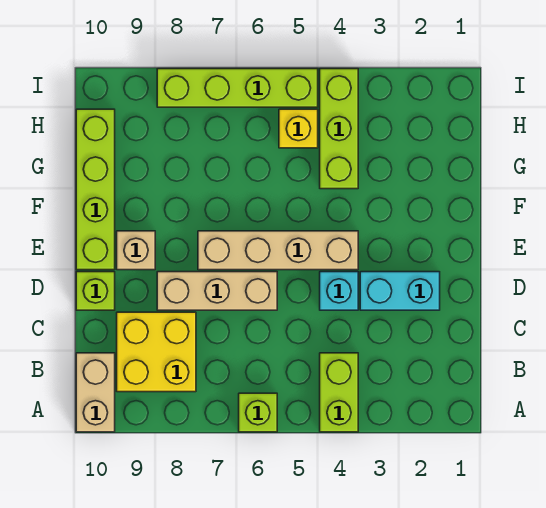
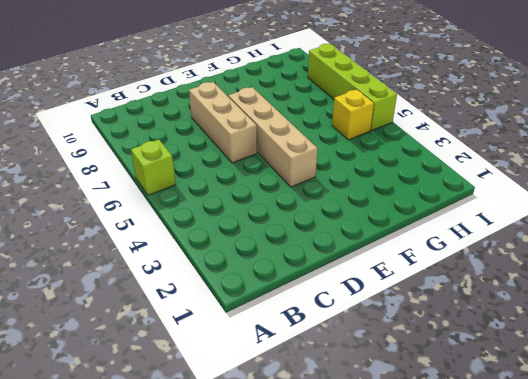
none -> lime 1x2 brick [320,353,358,432]
none -> tan 1x2 brick [76,353,115,432]
none -> yellow 2x2 brick [117,312,196,392]

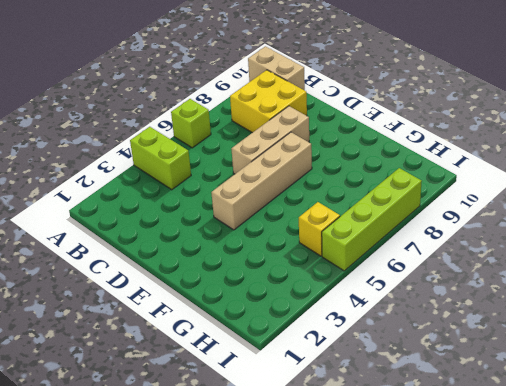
none -> cyan 1x2 brick [360,272,440,310]
none -> cyan 1x1 brick [320,272,358,310]
none -> lime 1x1 brick [76,272,115,310]

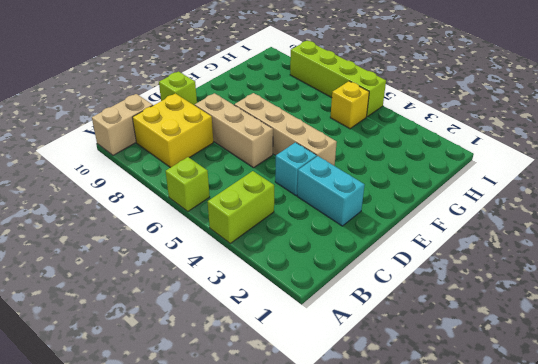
none -> tan 1x1 brick [117,231,155,270]
none -> lime 1x4 brick [76,109,115,270]
none -> lime 1x3 brick [320,69,358,189]

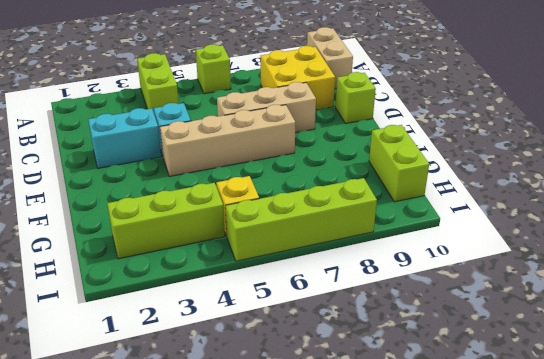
lime 1x2 brick [369,125,429,202] -> lime 1x4 brick [76,109,115,270]
lime 1x3 brick [107,183,225,259] -> lime 1x3 brick turned to [320,69,358,189]
none -> tan 1x1 brick [117,231,155,270]

